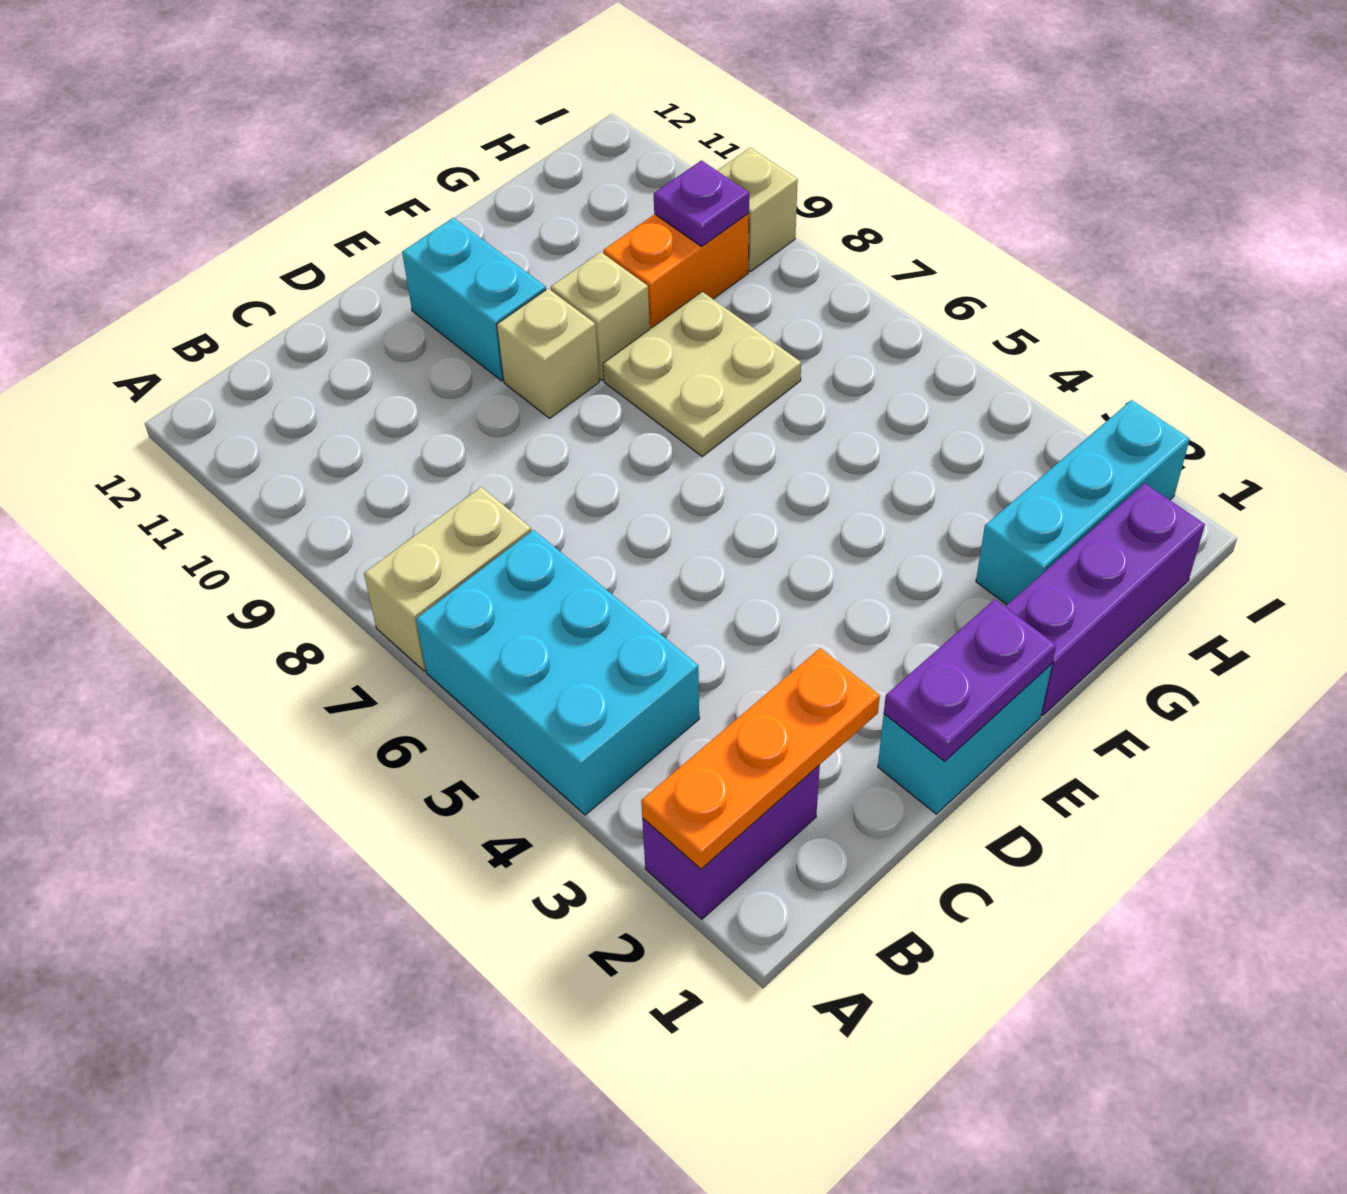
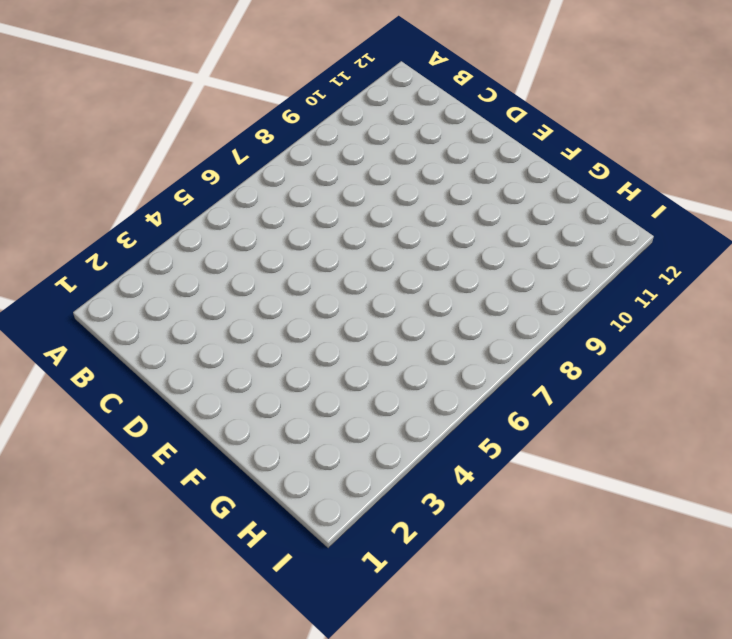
none -> purple 1x2 brick [642,765,820,919]
none -> cyan 2x3 brick [416,530,699,815]
none -> tan 1x2 brick [364,487,531,671]

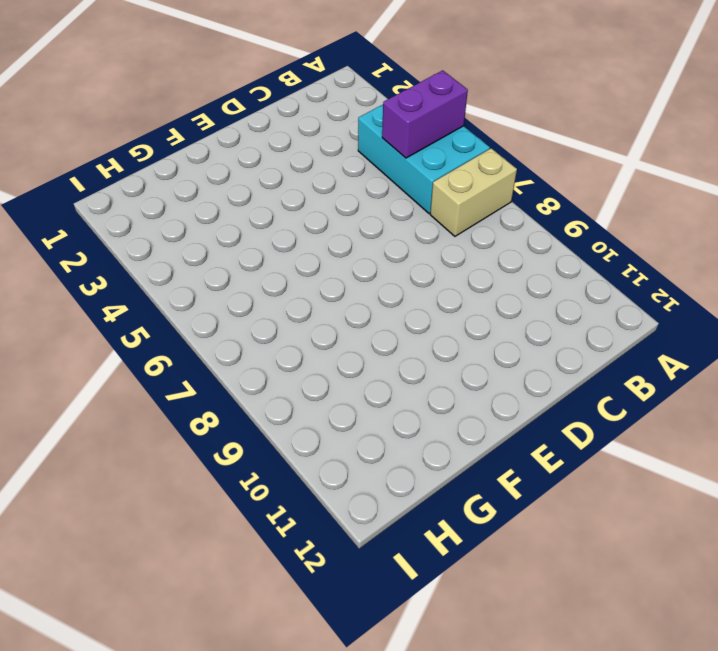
purple 1x2 brick [382,70,468,158] -> purple 1x2 brick moved to [642,765,820,919]
none -> cyan 1x2 brick [878,664,1052,814]
none -> tan 1x1 brick [497,289,599,418]
none -> cyan 1x2 brick [402,218,546,381]

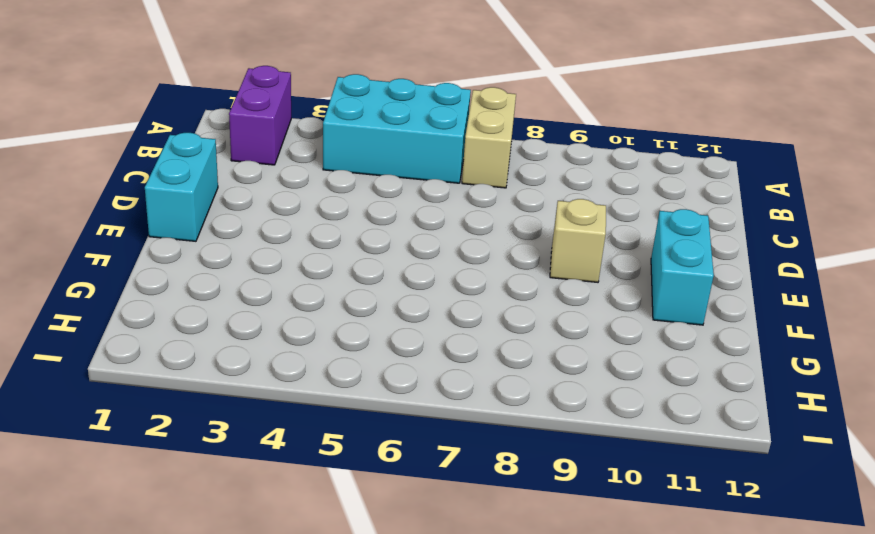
cyan 1x2 brick [651,209,714,325] -> cyan 1x2 brick turned to [402,218,546,381]
none -> purple 1x3 brick [1005,483,1205,716]
none -> tan 2x2 plate [603,292,801,456]
none -> tan 1x1 brick [551,252,650,380]

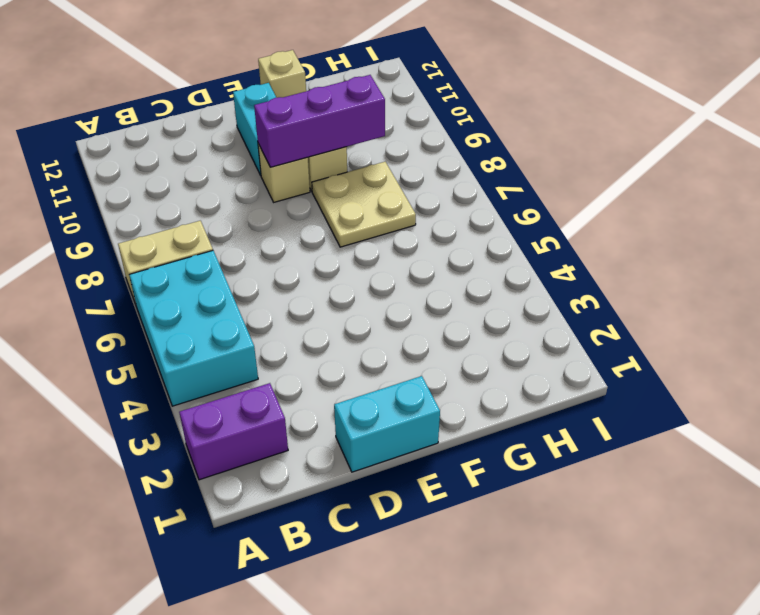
purple 1x3 brick [254,75,385,167] -> purple 1x3 brick moved to [1005,483,1205,716]
tan 1x1 brick [258,50,306,98] -> tan 1x1 brick moved to [717,148,798,271]
none -> cyan 1x3 brick [976,400,1190,604]
none -> orange 1x2 brick [603,213,749,329]
none -> orange 1x3 plate [641,648,880,869]

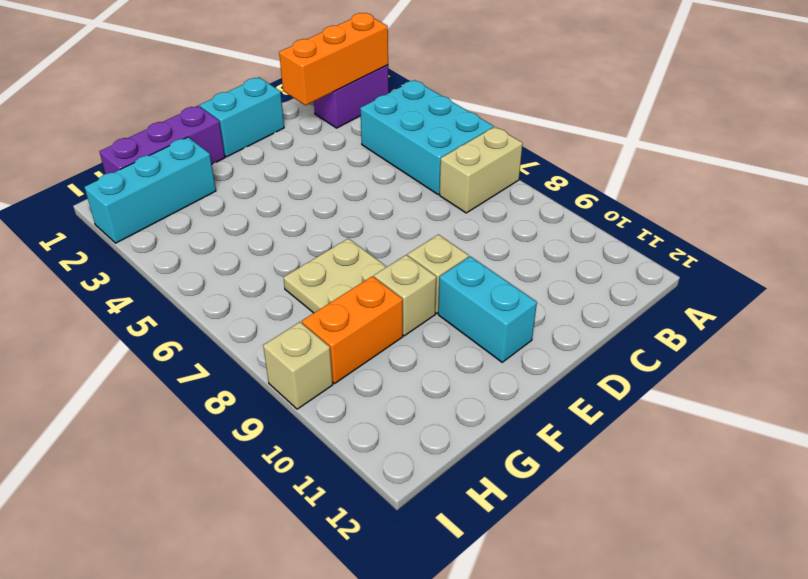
orange 1x3 brick [279,13,388,105] -> orange 1x3 plate [641,648,880,869]
none -> purple 1x2 plate [884,599,1056,761]
none -> purple 1x1 plate [654,160,749,247]

